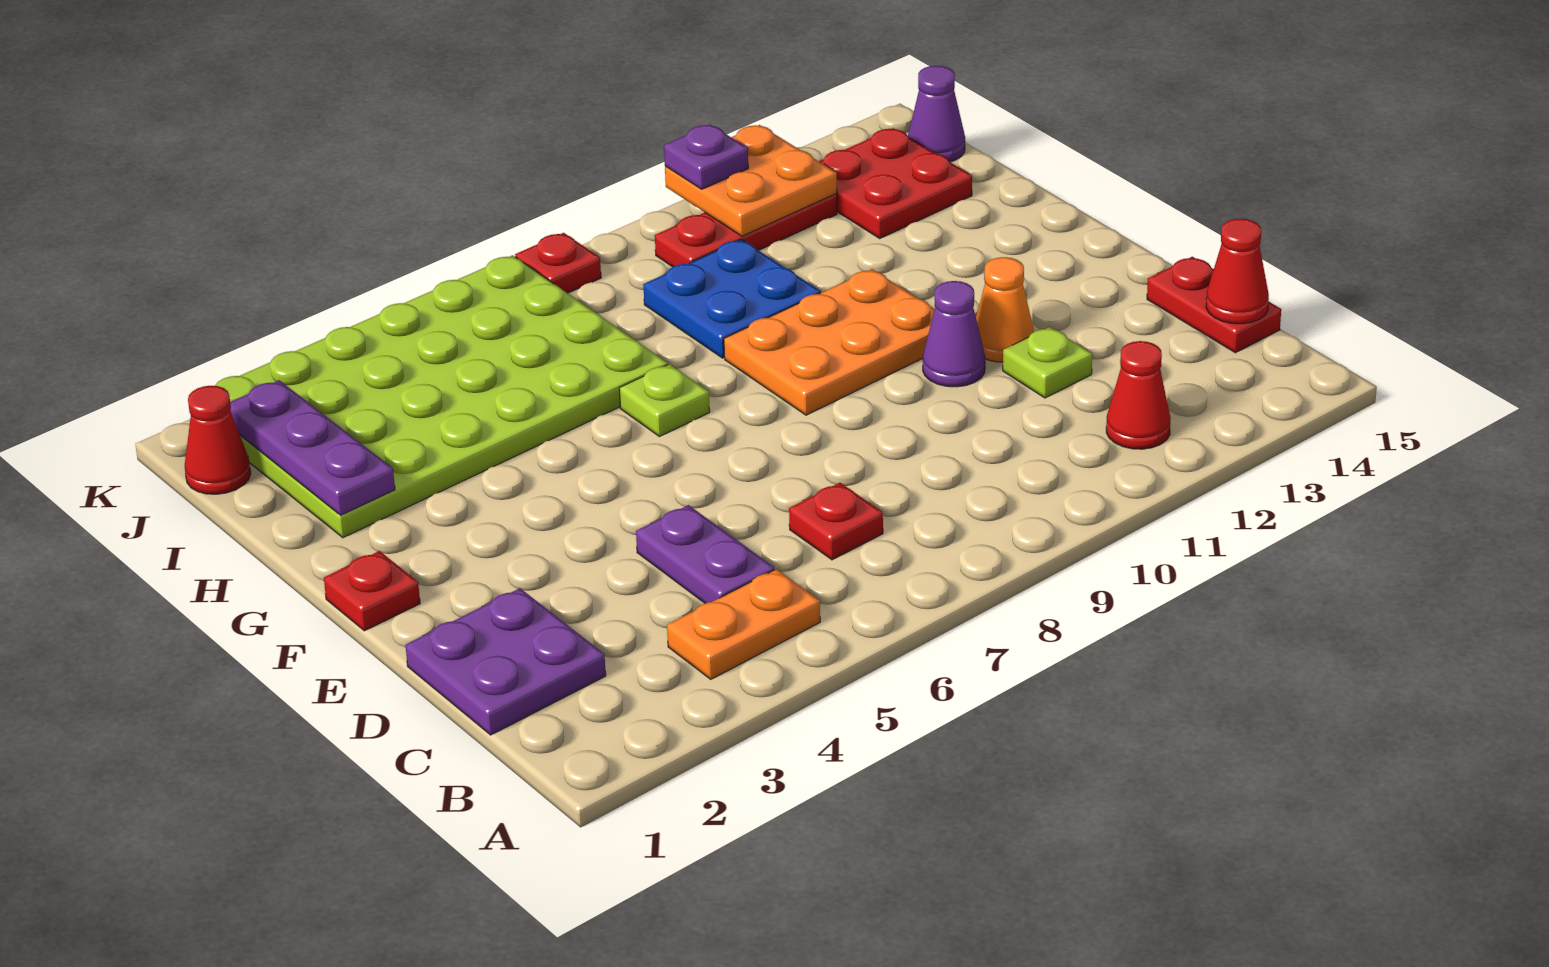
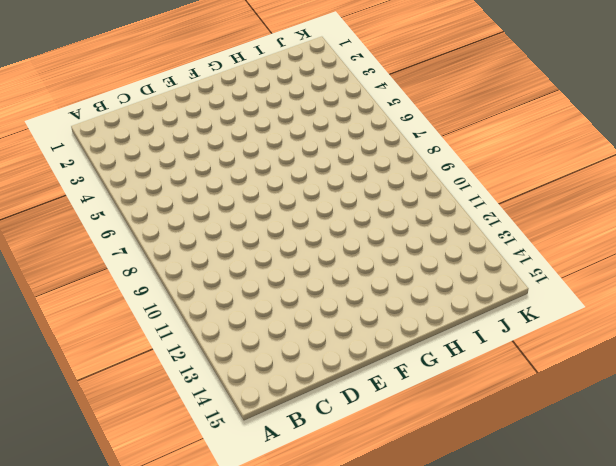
none -> orange 1x2 plate [667,569,820,679]
none -> red 1x1 cone [1106,341,1171,449]
none -> purple 2x2 plate [406,588,606,735]

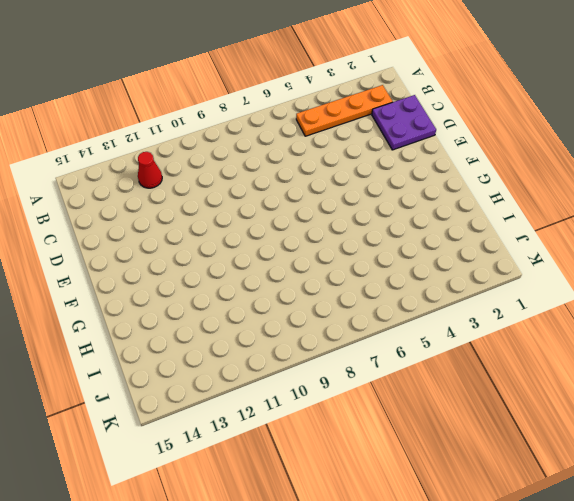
orange 1x4 plate [296,85,393,136] -> orange 1x2 plate [667,569,820,679]
none -> purple 1x2 plate [636,505,774,603]
none -> red 1x1 plate [789,483,883,560]
none -> red 1x2 plate [1147,257,1281,353]

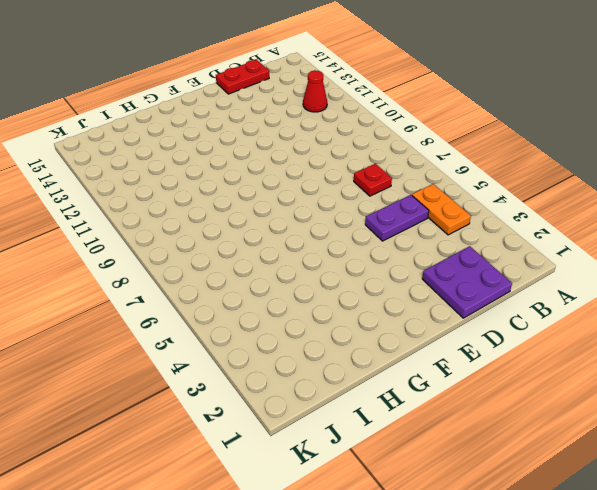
none -> lime 1x1 plate [1003,327,1092,398]
none -> purple 1x1 cone [923,281,985,387]
none -> orange 1x1 cone [976,257,1034,362]

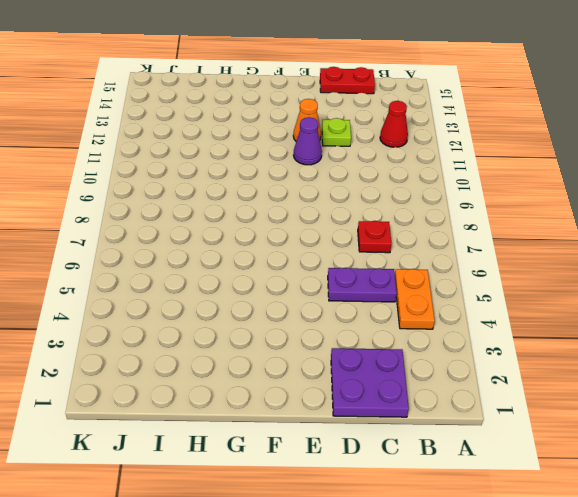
none -> red 1x1 plate [324,551,420,631]
none -> orange 2x3 plate [724,269,935,415]
none -> lime 1x1 plate [619,364,710,437]

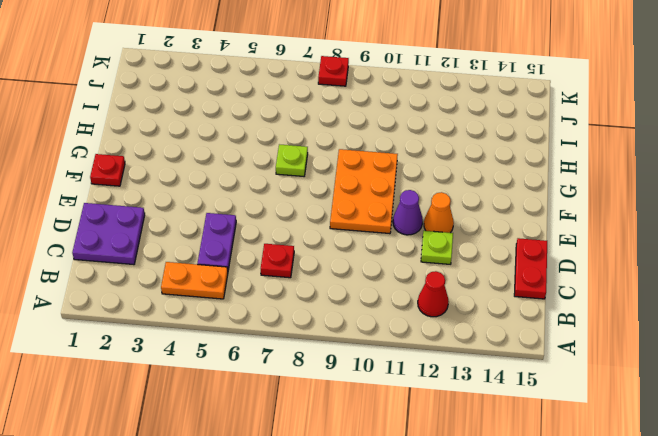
orange 2x3 plate [330,149,398,234] -> orange 2x3 plate turned to [724,269,935,415]
none -> lime 4x6 plate [215,255,668,538]
none -> blue 2x2 plate [643,240,821,358]
none -> red 2x2 plate [819,128,972,238]

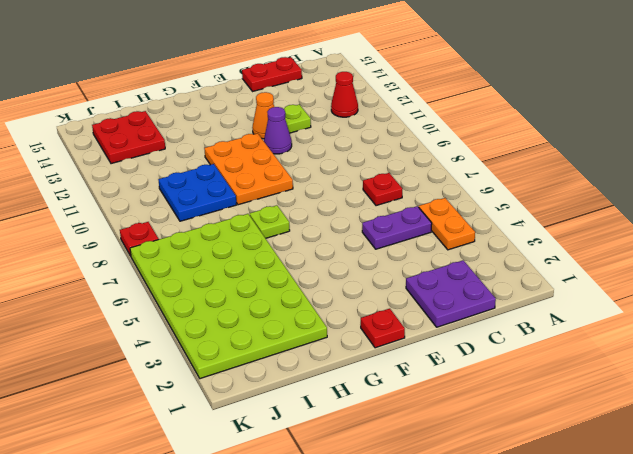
none -> red 1x1 cone [185,386,251,494]
none -> red 1x3 plate [655,194,837,267]
none -> purple 1x1 cone [908,66,965,162]

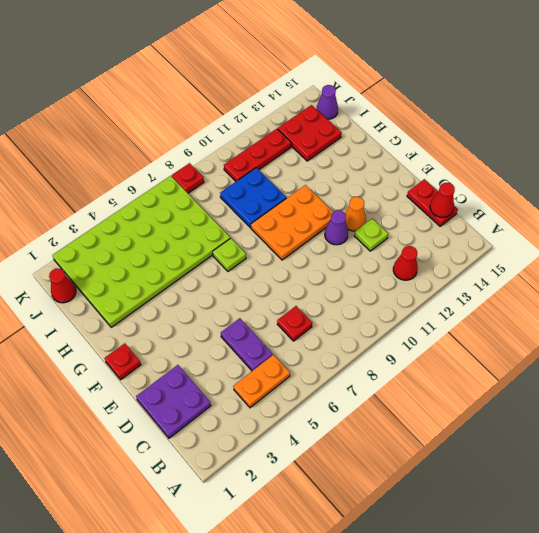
none -> purple 1x3 plate [230,380,395,515]
none -> orange 2x2 plate [665,125,837,236]
none -> purple 1x1 plate [664,125,748,189]

